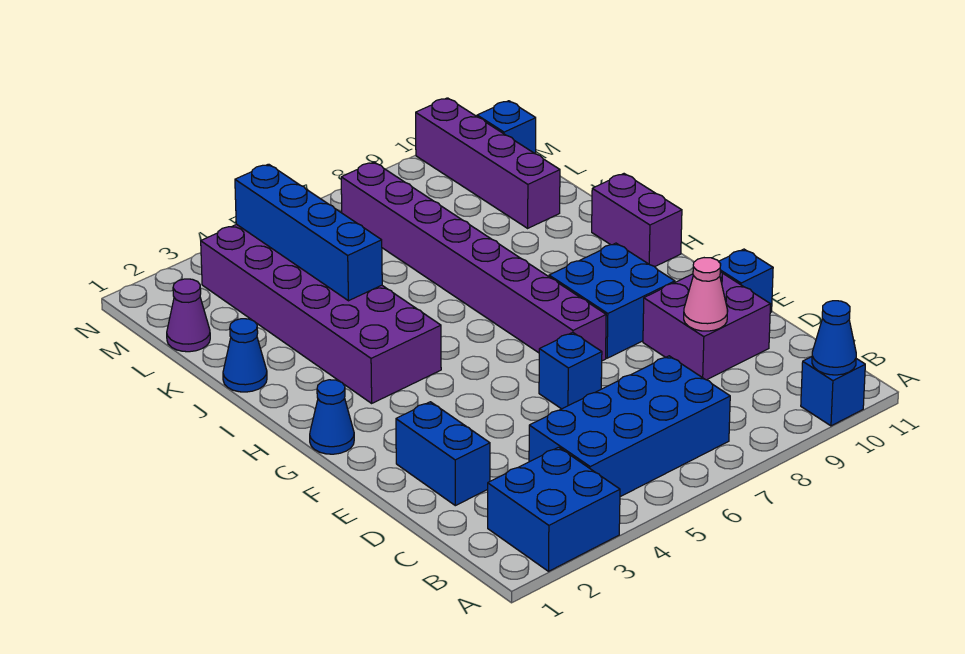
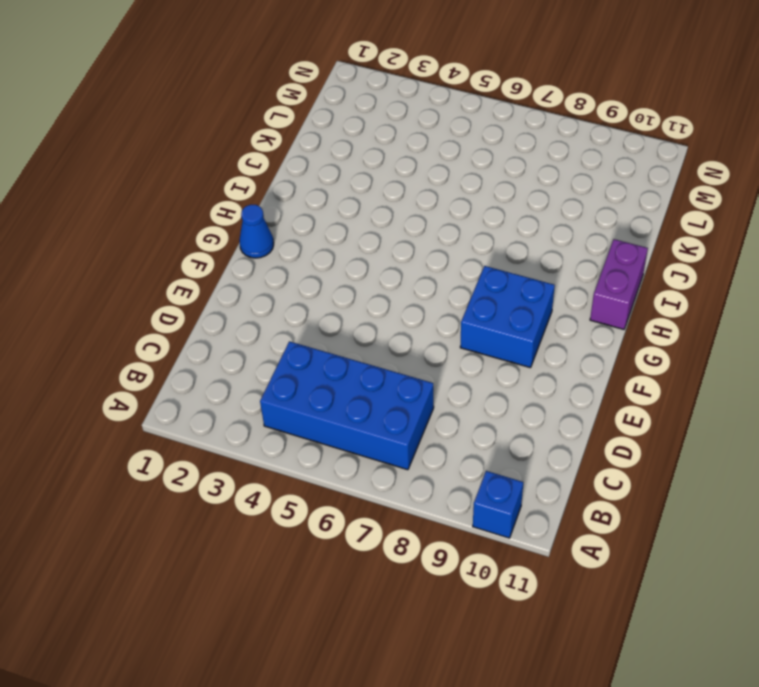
none -> blue 2x2 brick [488,447,620,571]
none -> blue 1x2 brick [396,402,490,506]
none -> purple 2x2 brick [643,271,770,380]

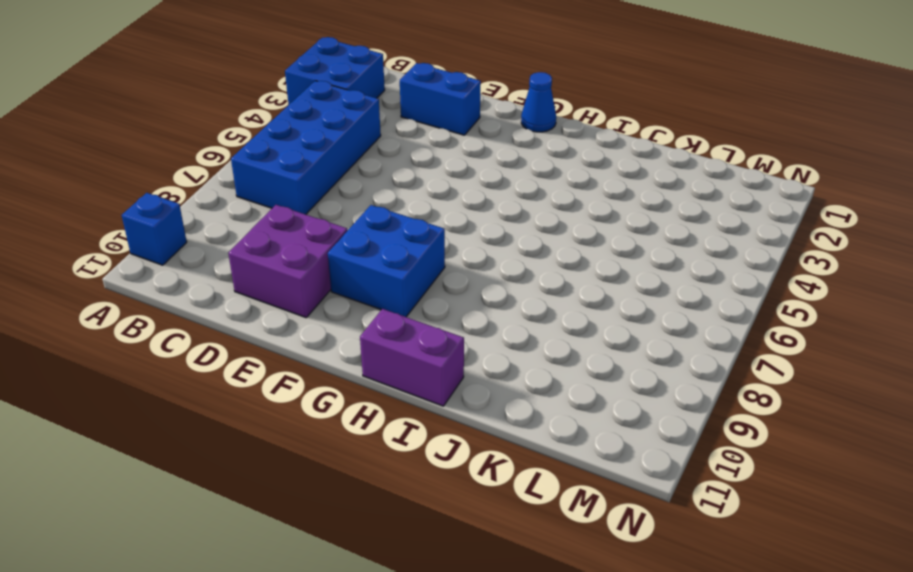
none -> blue 1x1 brick [539,333,602,409]
none -> blue 1x1 brick [719,249,773,313]
none -> purple 1x8 brick [341,162,606,361]

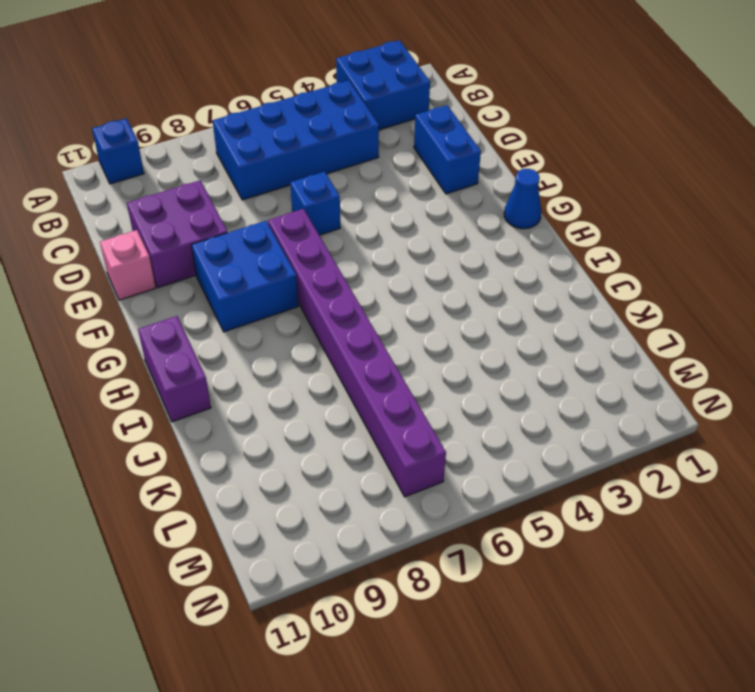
pink 1x1 brick [100,230,156,300] -> blue 1x1 brick [719,249,773,313]
none -> purple 2x6 brick [201,224,441,403]
none -> blue 1x1 cone [223,319,267,392]
none -> purple 1x4 brick [416,98,560,228]

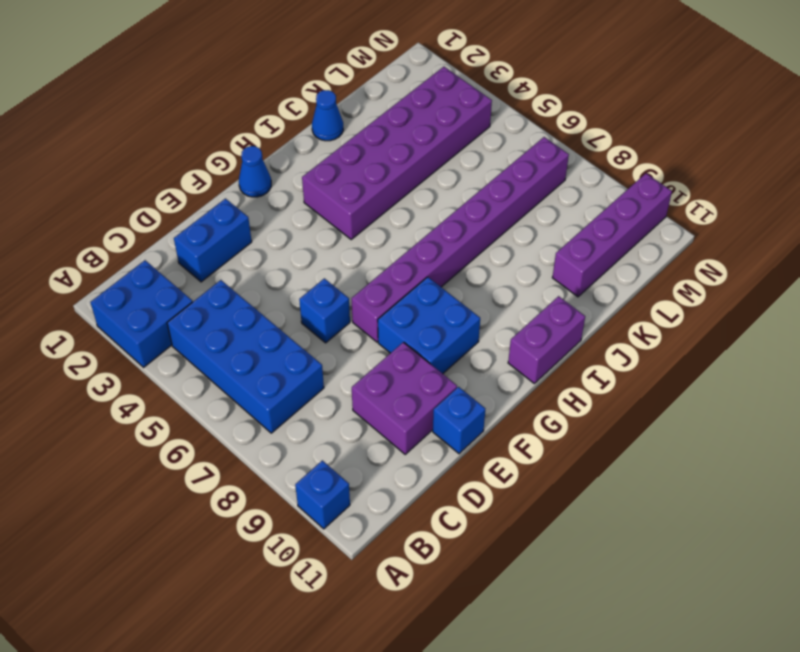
none -> purple 1x1 cone [167,279,210,352]
none -> blue 1x1 brick [477,101,536,154]
none -> blue 1x1 cone [812,301,856,375]

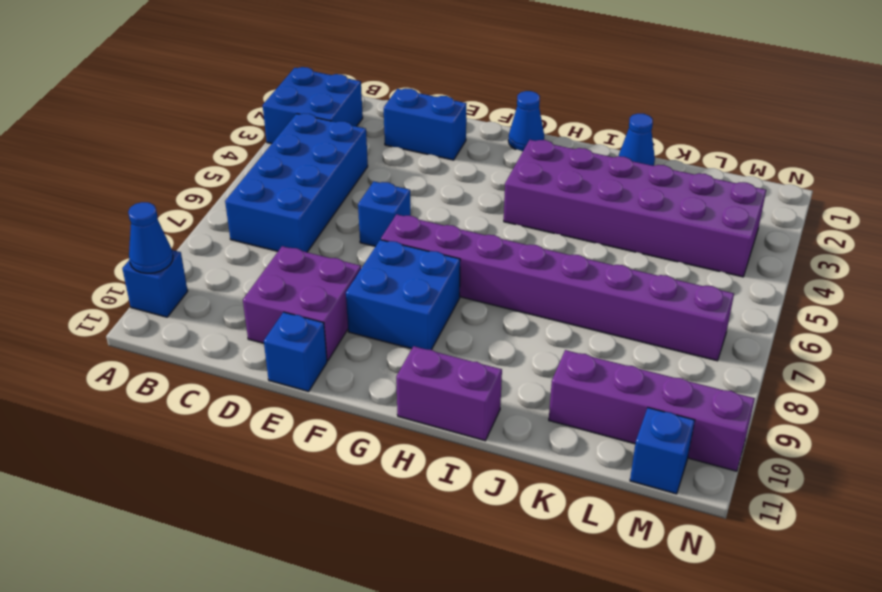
none -> purple 1x1 cone [167,279,210,352]
none -> pink 1x1 cone [684,258,728,331]
none -> blue 1x4 brick [235,164,382,301]

